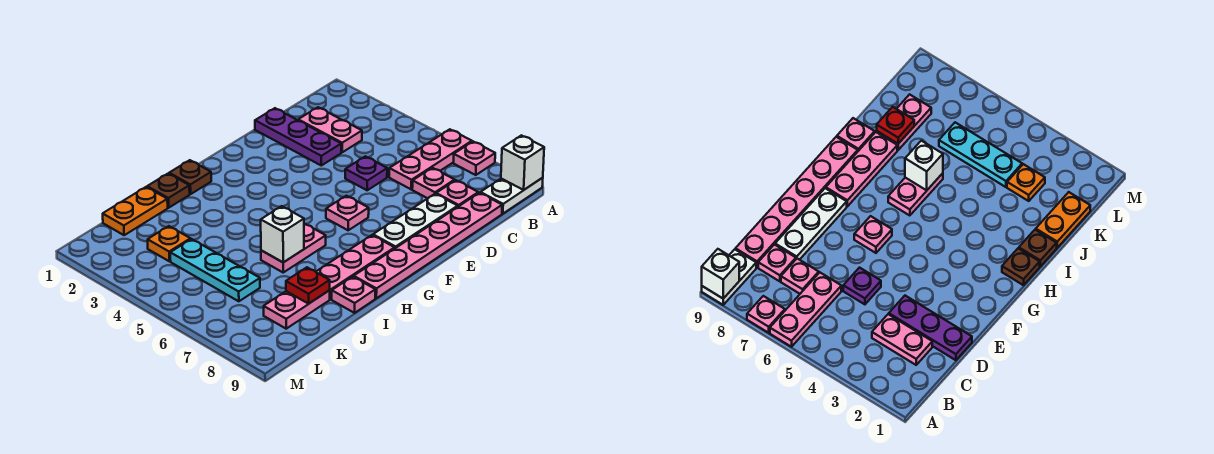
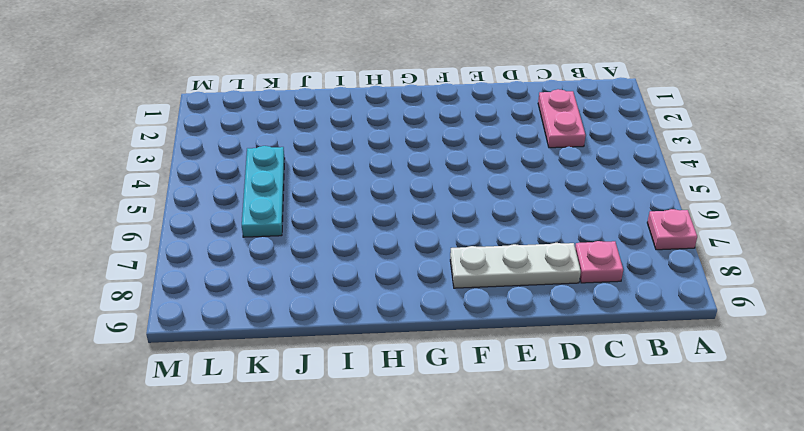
none -> pink 1x3 plate [389,129,472,189]
none -> white 1x2 plate [480,178,543,214]
none -> pink 1x1 plate [412,168,455,198]

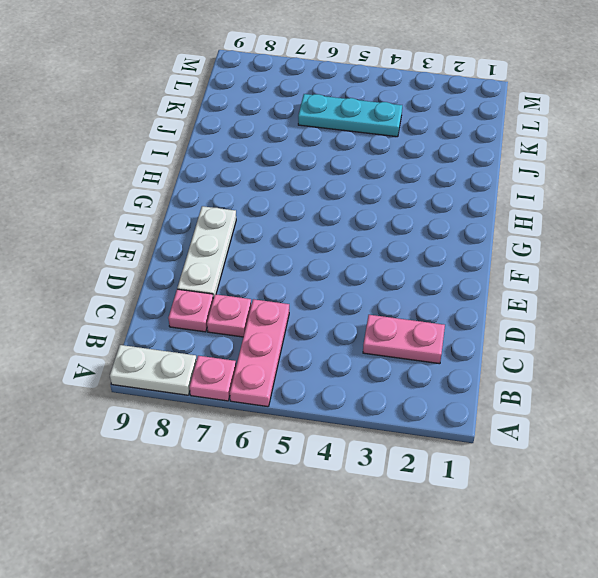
white 1x2 plate [110,345,197,395] -> white 1x2 plate turned to [480,178,543,214]
none -> pink 1x6 plate [354,193,502,298]
none -> purple 1x3 plate [255,108,341,165]
none -> purple 1x1 plate [345,156,387,190]

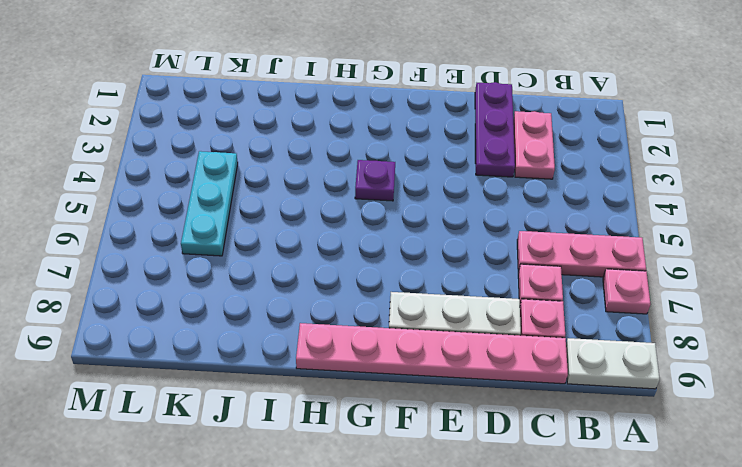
purple 1x1 plate [355,160,395,201] -> purple 1x1 plate moved to [345,156,387,190]
none -> pink 1x1 plate [326,196,369,230]
none -> pink 1x3 plate [316,235,395,299]
none -> brown 1x1 plate [169,160,211,194]

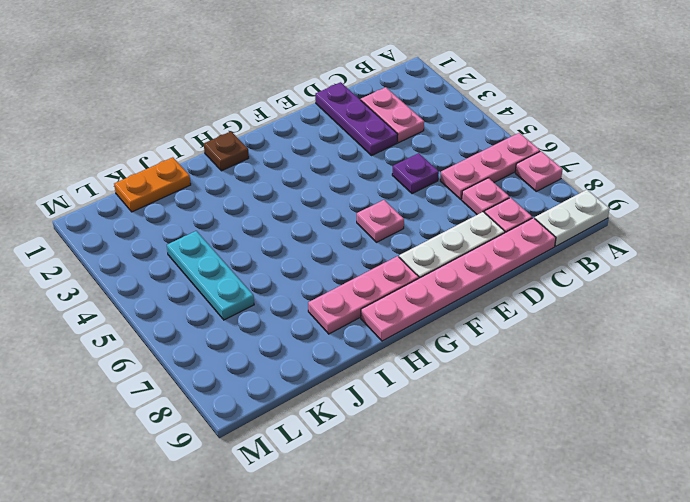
none -> pink 1x2 plate [261,223,326,272]
none -> brown 1x1 plate [147,174,190,208]
none -> pink 1x1 plate [332,277,376,313]

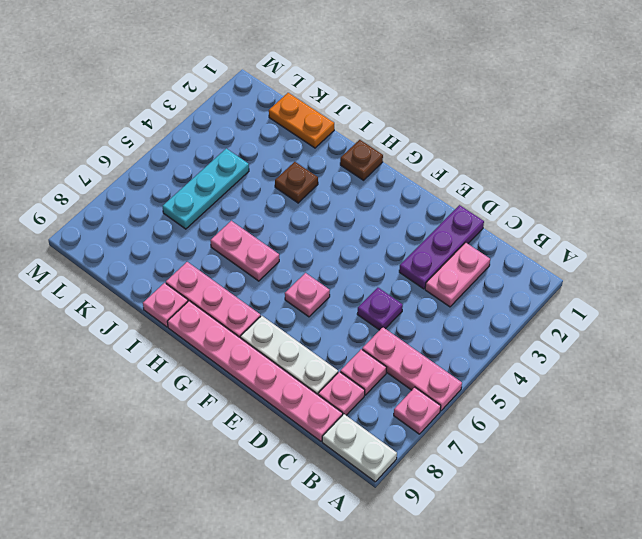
brown 1x1 plate [275,162,318,203] -> brown 1x1 plate moved to [147,174,190,208]
none -> pink 1x2 plate [264,291,330,329]
none -> orange 1x1 plate [148,226,191,261]
none -> white 1x1 brick [501,135,544,190]

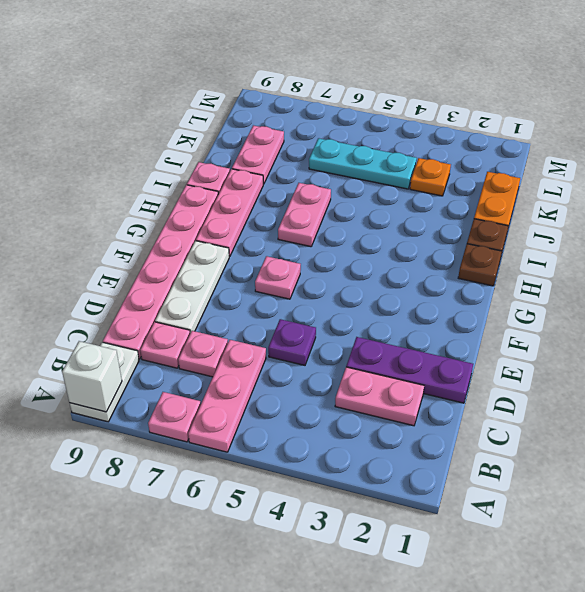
none -> white 1x1 brick [261,206,304,262]
none -> red 1x1 plate [286,267,330,304]

